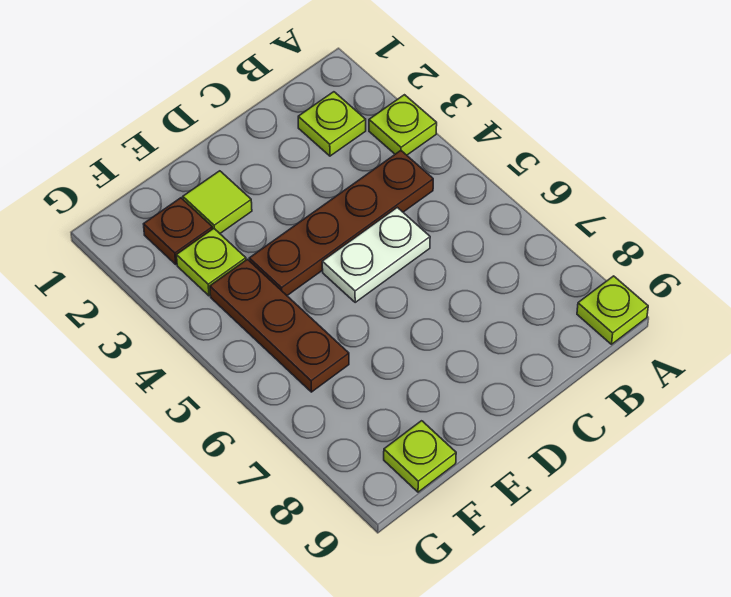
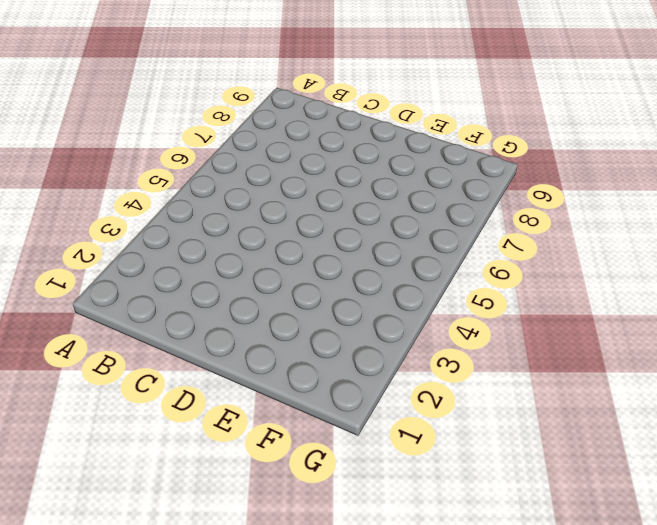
none -> lime 1x1 plate [369,95,437,155]
none -> lime 1x1 plate [577,276,648,344]

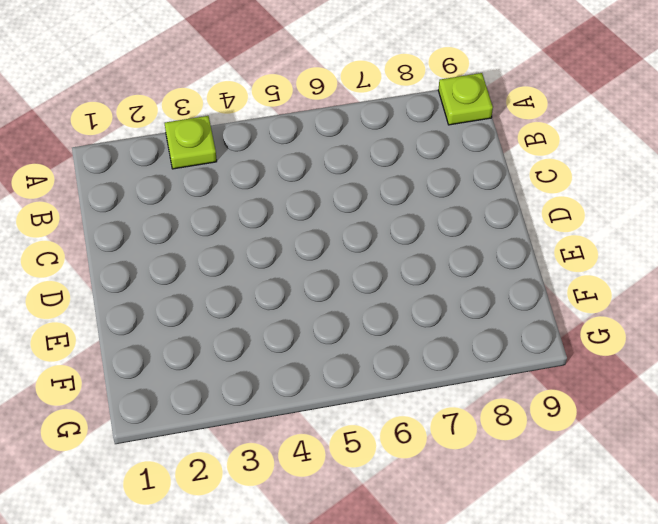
none -> lime 1x1 plate [298,92,366,156]
none -> brown 1x4 plate [249,151,433,295]

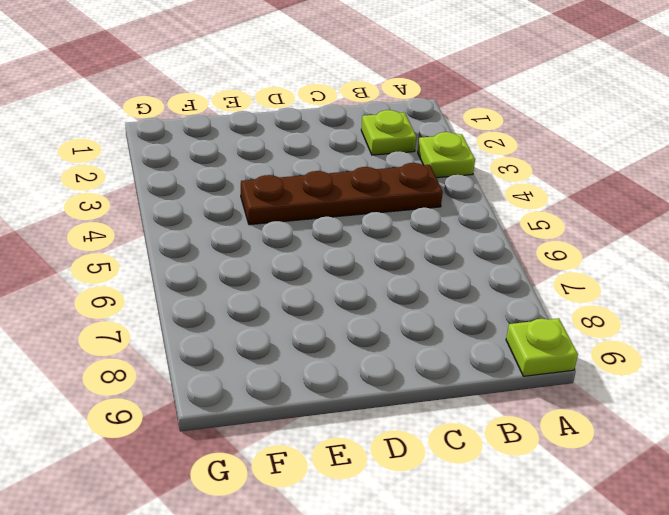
none -> white 1x2 plate [322,207,430,302]
none -> lime 1x1 tile [183,171,252,233]

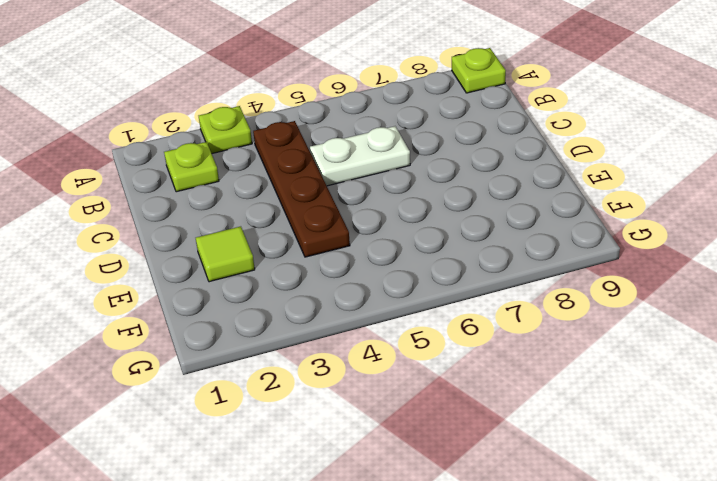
white 1x2 plate [310,126,410,186] -> white 1x2 plate turned to [322,207,430,302]
none -> brown 1x1 plate [144,198,212,264]
none -> lime 1x1 plate [177,229,246,296]

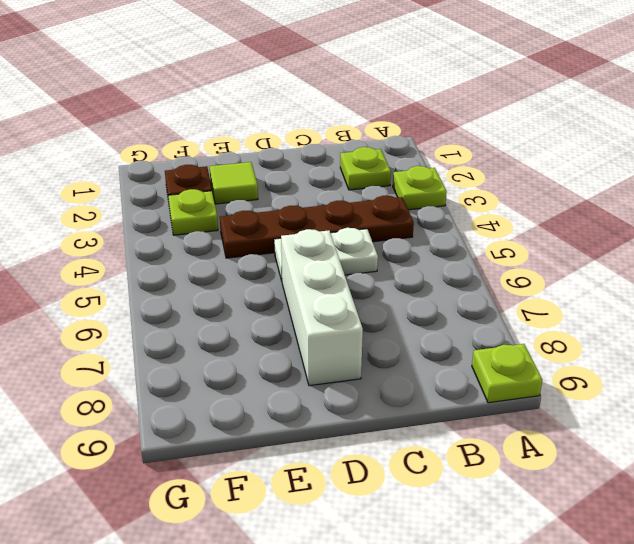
white 1x3 brick [281,229,363,386] -> none
none -> brown 1x3 plate [210,259,349,392]
none -> lime 1x1 plate [384,421,456,492]

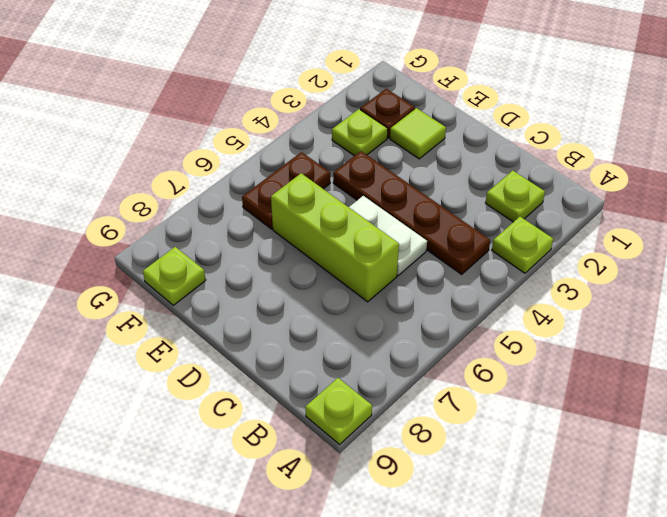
lime 1x3 brick [271,173,399,302] -> none
brown 1x2 plate [242,152,330,229] -> brown 1x3 plate [210,259,349,392]

